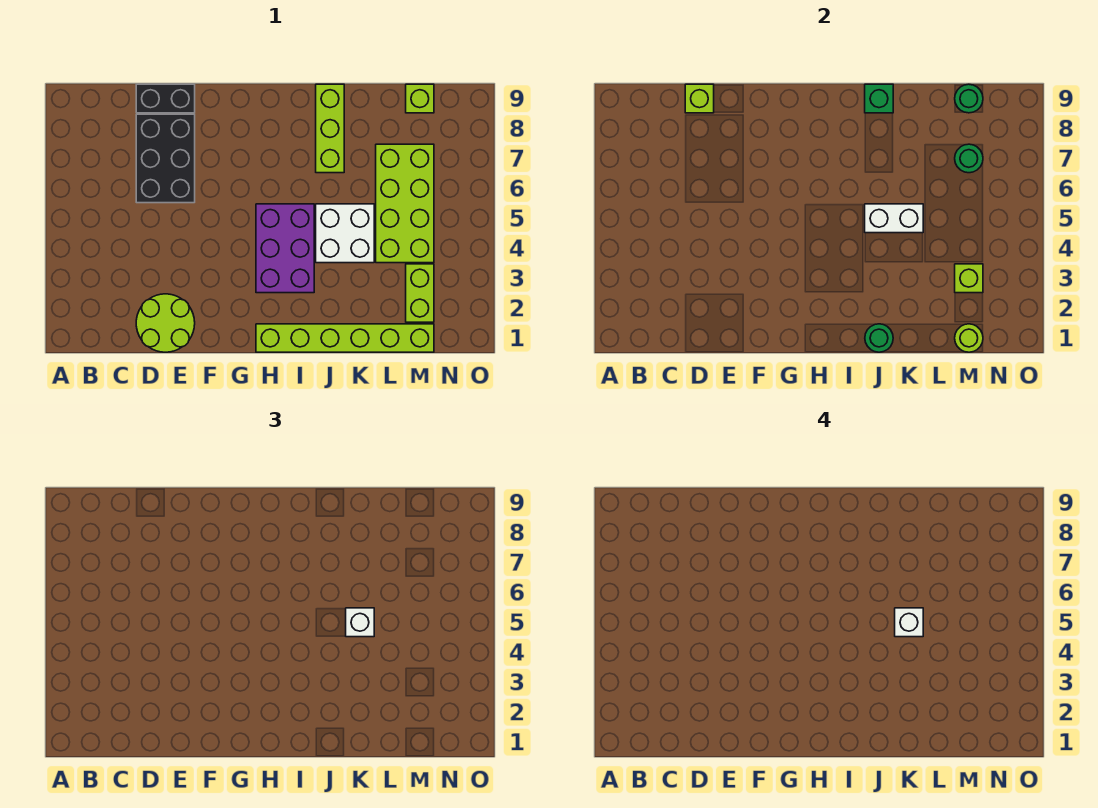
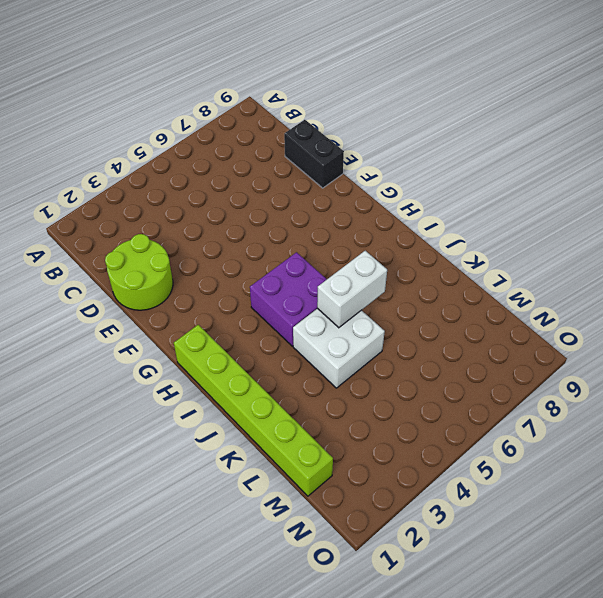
purple 2x2 brick [250,252,327,346] -> purple 2x3 brick [256,204,314,293]
white 1x2 brick [317,251,387,328] -> white 1x2 brick turned to [865,204,923,233]
none -> black 2x3 brick [136,114,195,203]
none -> lime 1x3 brick [316,84,344,173]
none -> lime 2x4 brick [376,144,434,263]

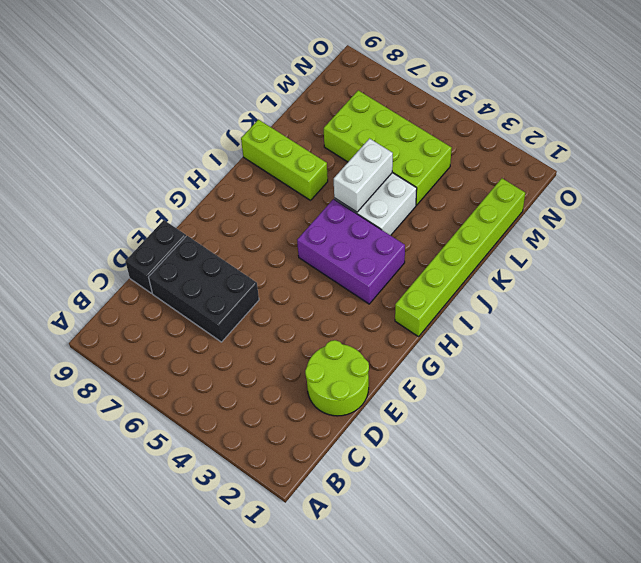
none -> lime 1x2 brick [406,264,434,322]
none -> lime 1x1 brick [406,84,434,113]
none -> lime 1x1 brick [685,84,714,113]

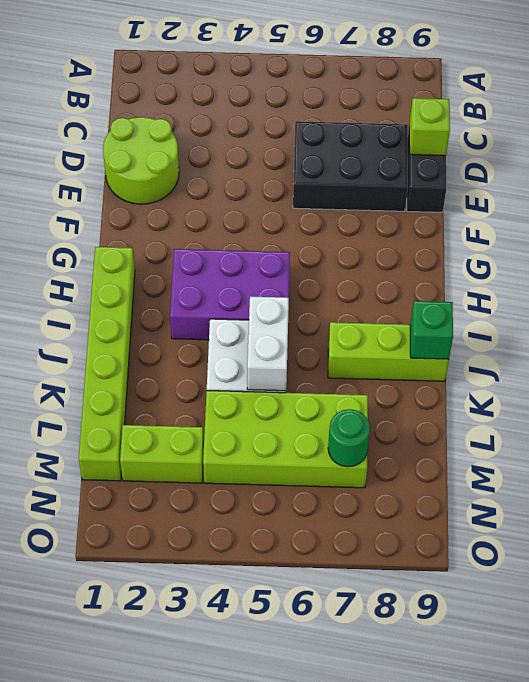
none -> lime 1x1 brick [406,84,434,113]
none -> green 1x1 round brick [865,324,893,352]
none -> lime 1x1 round brick [955,324,983,352]

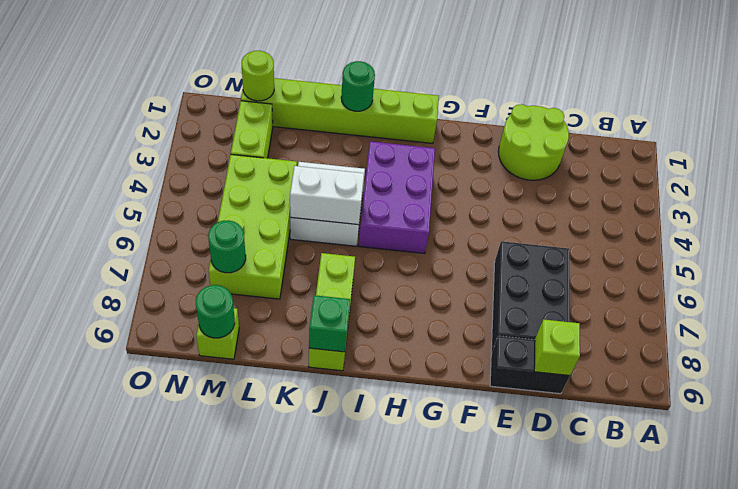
none -> lime 1x1 brick [955,264,983,293]
none -> white 1x1 brick [346,608,374,637]
none -> white 1x1 brick [895,608,923,637]

